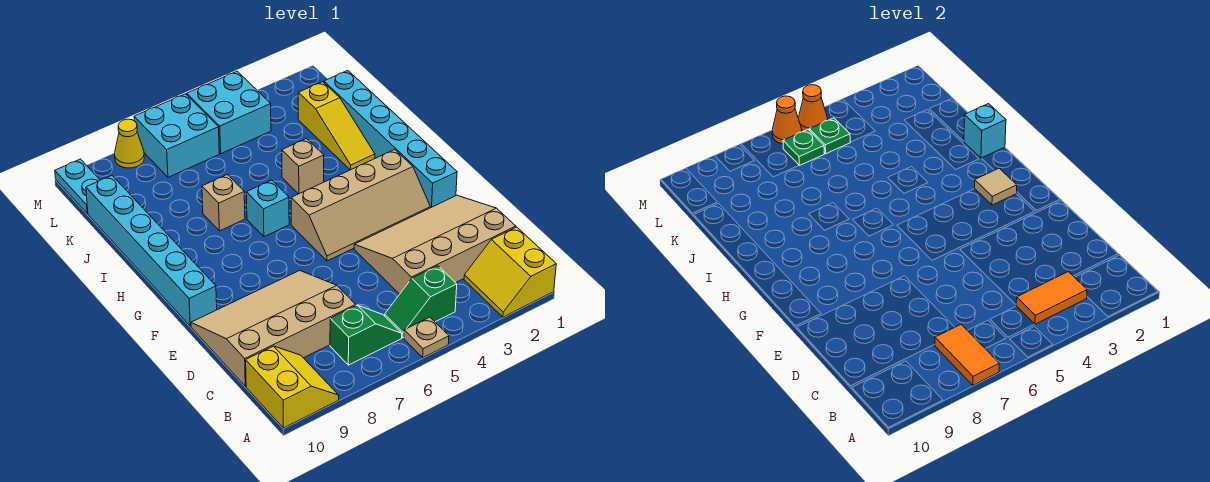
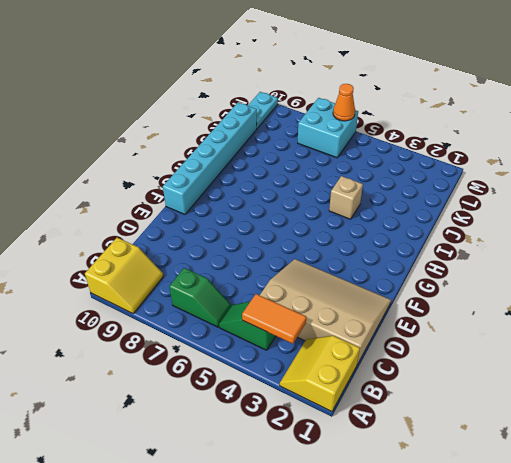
none -> tan 1x1 plate [404,317,449,357]
none -> tan 3x4 slope [191,270,356,386]
none -> cyan 1x6 brick [324,71,457,208]

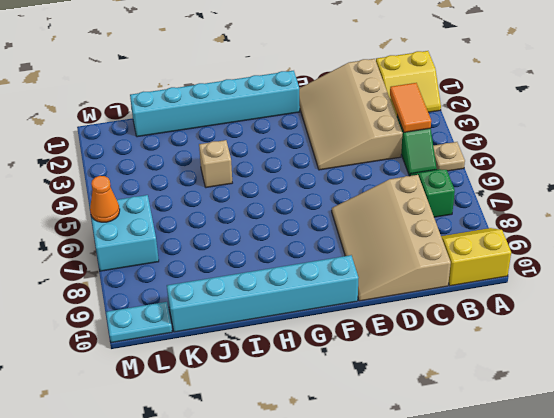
none -> tan 2x4 slope [291,150,430,261]
none -> cyan 1x1 brick [246,180,289,237]
none -> yellow 1x3 slope [298,82,375,170]

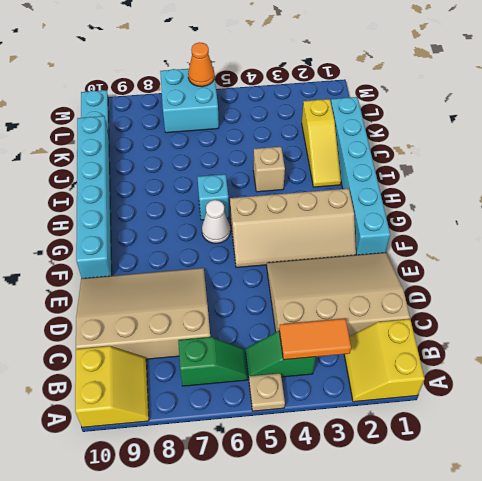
white 1x1 cone [202,200,230,243] -> none
none -> tan 1x1 brick [202,175,245,231]
none -> cyan 2x2 brick [187,71,271,154]
none -> yellow 1x1 cone [115,119,144,168]

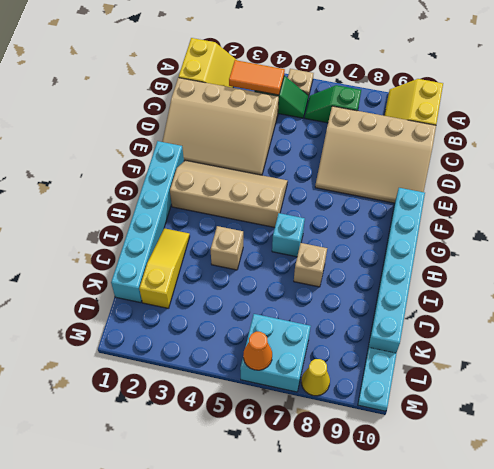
none -> cyan 2x2 brick [187,71,271,154]
none -> orange 1x2 tile [935,325,999,385]
none -> tan 1x1 tile [975,168,1017,205]

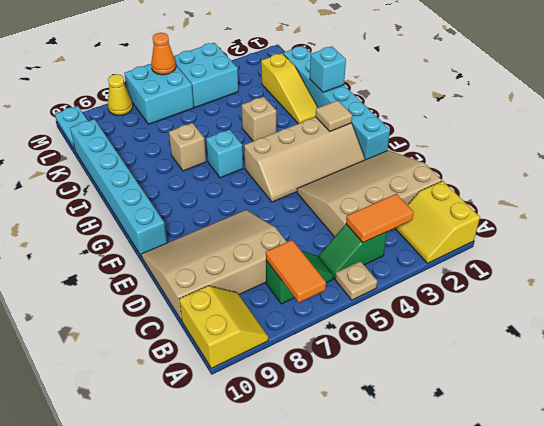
none -> green 1x1 plate [809,118,850,154]
none -> green 1x1 plate [783,129,824,166]
none -> orange 1x1 cone [798,85,828,131]

